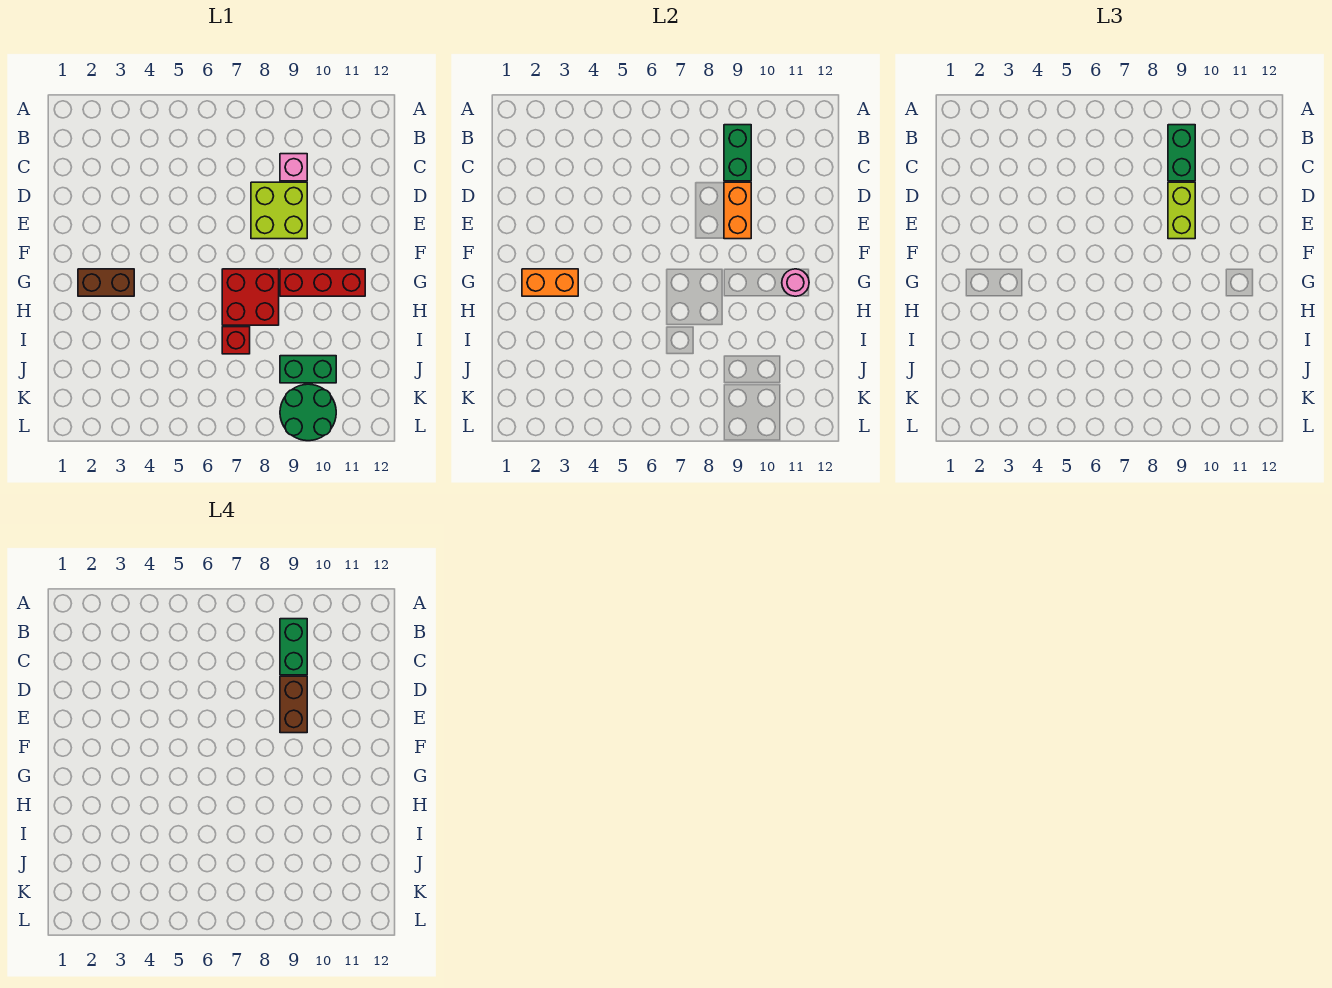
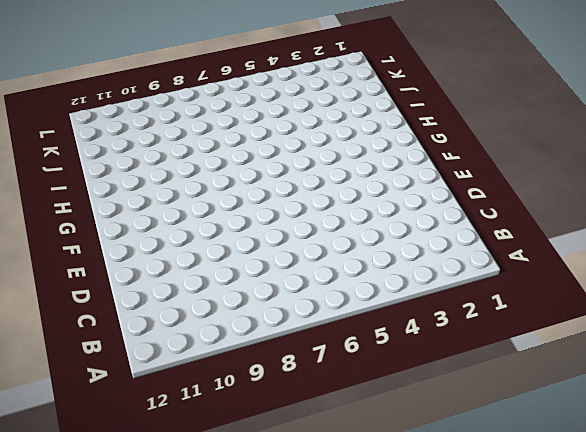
none -> pink 1x1 brick [280,154,307,181]
none -> lime 2x2 brick [251,182,307,239]
none -> brown 1x2 brick [78,269,134,296]

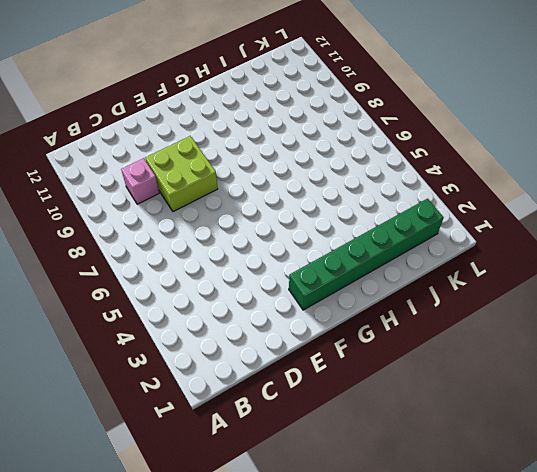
green 1x6 brick [289,199,444,310] -> brown 1x2 brick [78,269,134,296]
none -> red 2x2 brick [222,269,279,325]
none -> red 1x3 brick [280,269,365,296]
none -> red 1x1 brick [222,327,250,354]

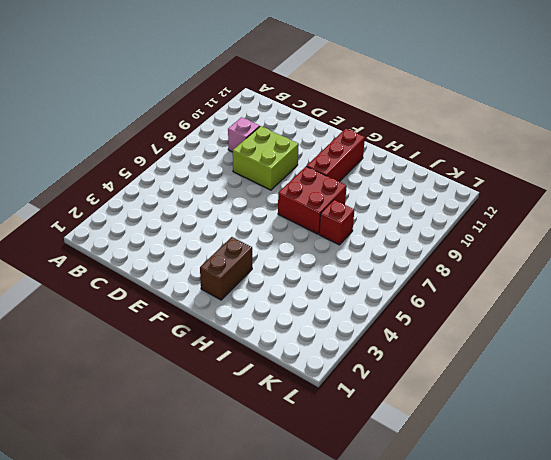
none -> green 1x2 brick [280,356,336,383]
none -> green 2x2 round brick [280,384,336,441]
none -> green 1x2 brick [724,125,751,181]

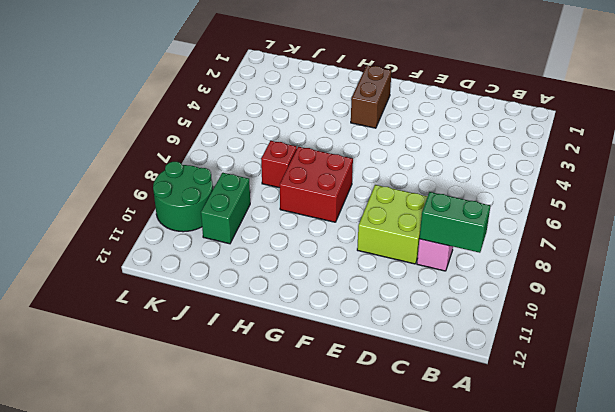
none -> red 1x3 brick [280,269,365,296]
none -> orange 1x2 brick [724,182,751,239]
none -> orange 1x2 brick [522,269,578,296]

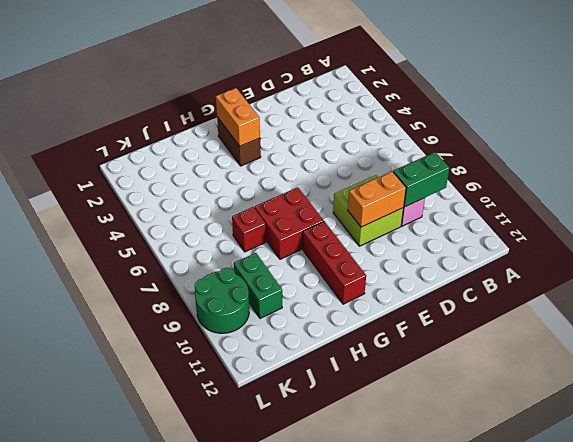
none -> pink 1x1 round brick [782,269,809,296]
none -> green 1x2 brick [1168,125,1195,181]
none -> lime 1x2 brick [1168,182,1195,239]

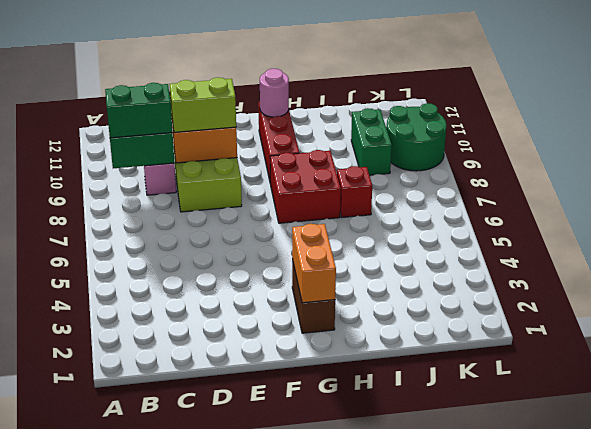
none -> green 1x2 brick [280,619,307,675]
none -> brown 1x2 brick [280,676,307,733]

